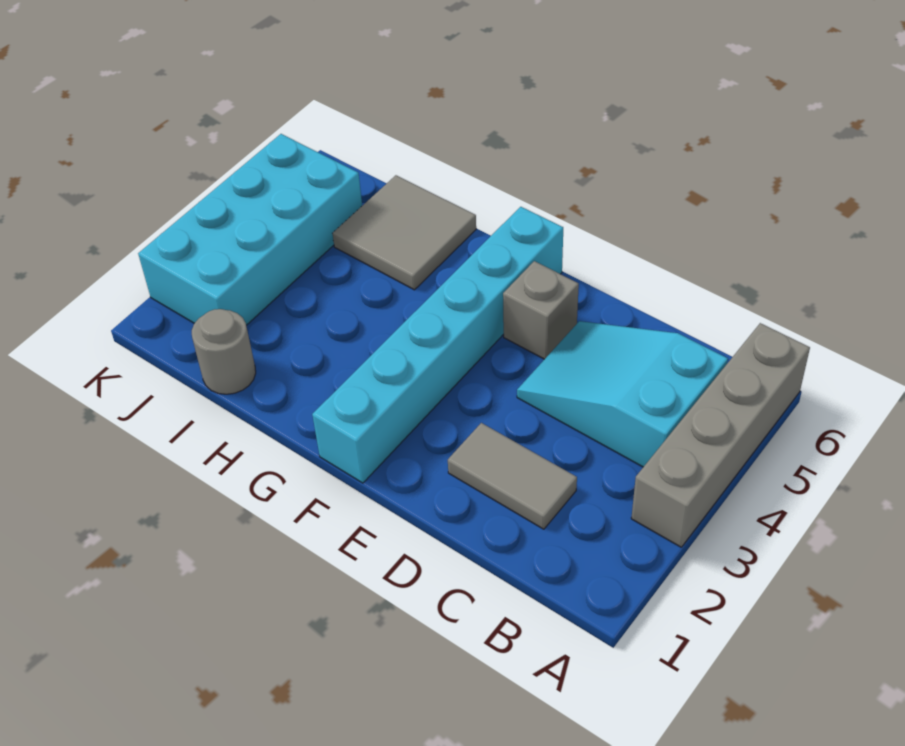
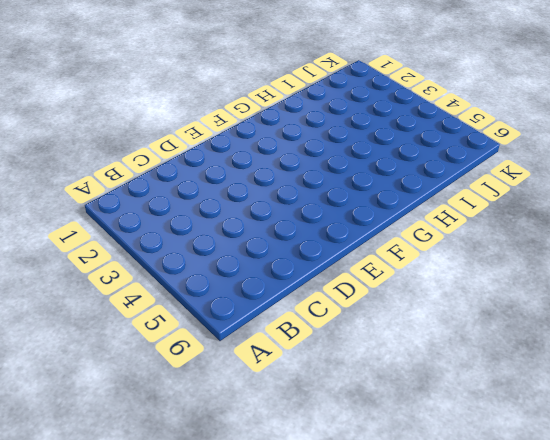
none -> grey 1x4 brick [631,323,810,547]
none -> cyan 2x3 slope [517,321,728,467]

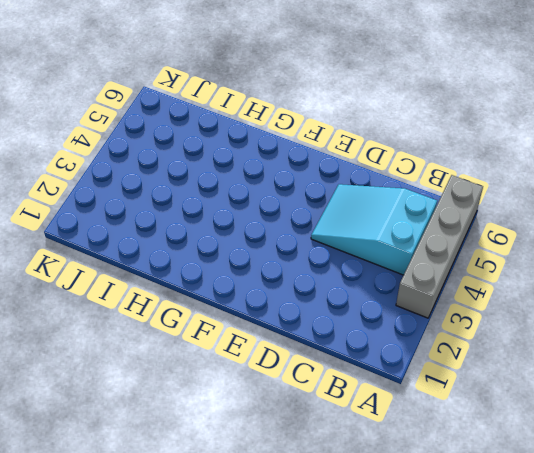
none -> grey 1x2 tile [448,423,577,529]
none -> grey 1x1 brick [503,261,579,359]

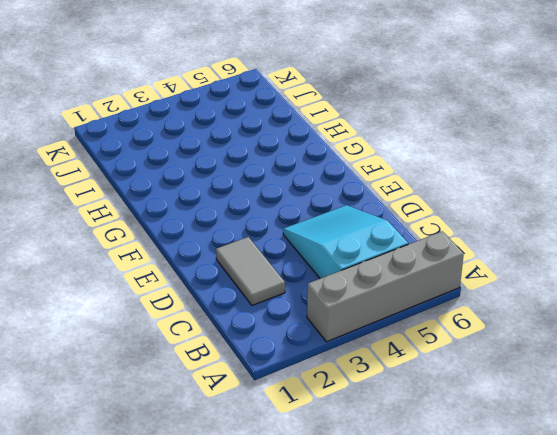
none -> grey 1x1 brick [503,261,579,359]
none -> cyan 1x6 brick [312,207,563,483]

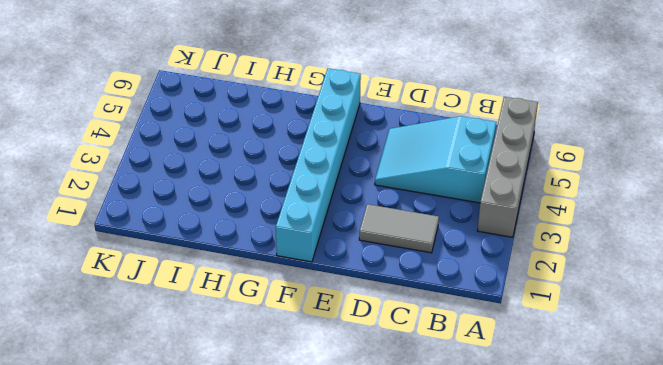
none -> grey 1x1 brick [503,261,579,359]
none -> grey 2x2 tile [333,175,476,290]

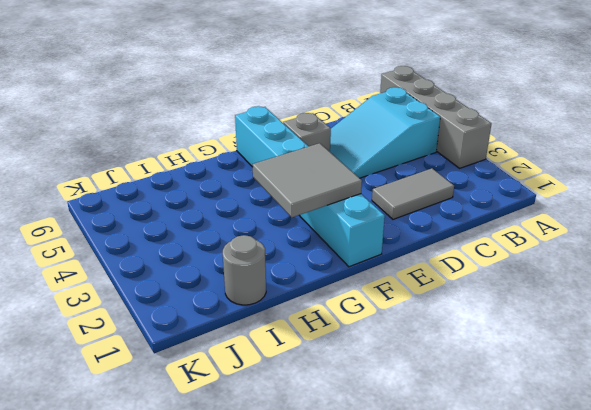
grey 2x2 tile [253,143,362,217] -> grey 2x2 tile moved to [333,175,476,290]
none -> cyan 2x4 brick [138,134,362,325]

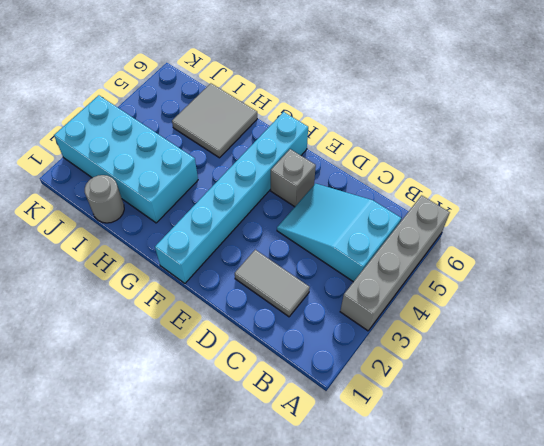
cyan 2x4 brick [54,95,198,223] -> cyan 2x4 brick turned to [138,134,362,325]

